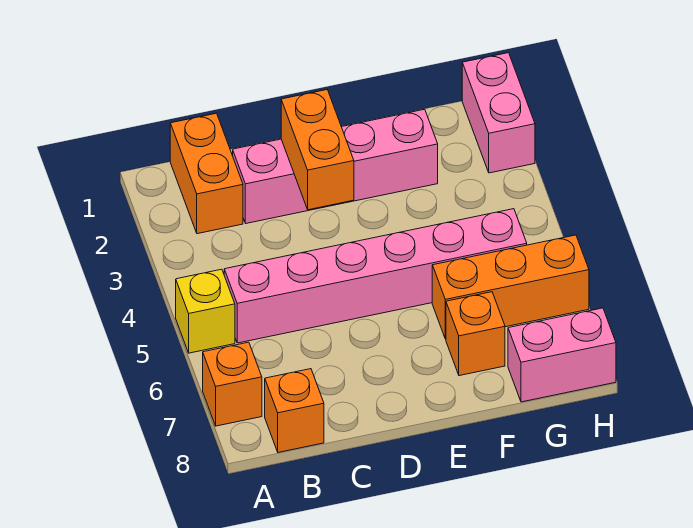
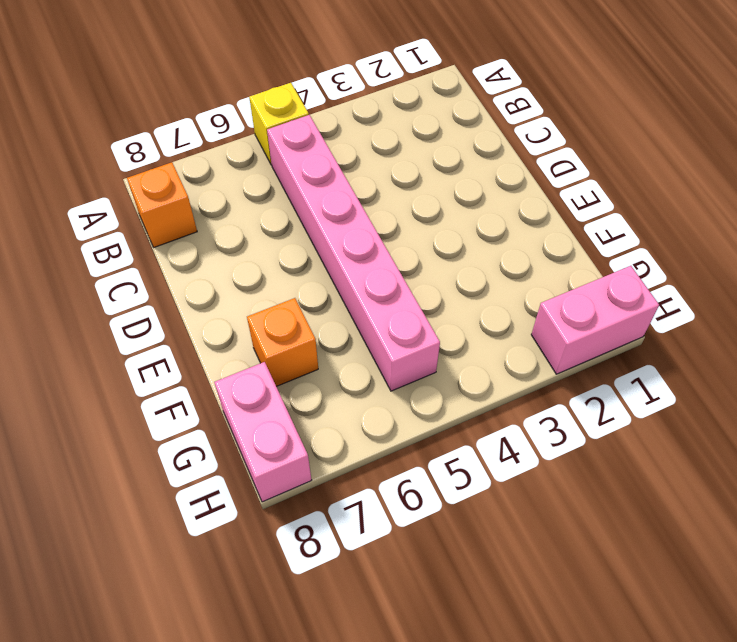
none -> orange 1x1 brick [203,342,262,426]
none -> orange 1x2 brick [170,113,243,234]

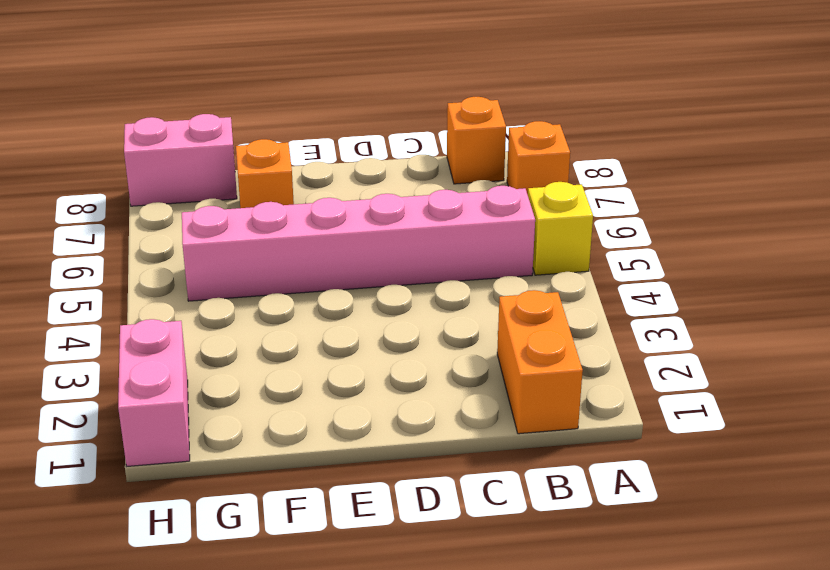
none -> pink 1x4 brick [233,109,438,223]
none -> orange 1x3 brick [432,235,589,339]

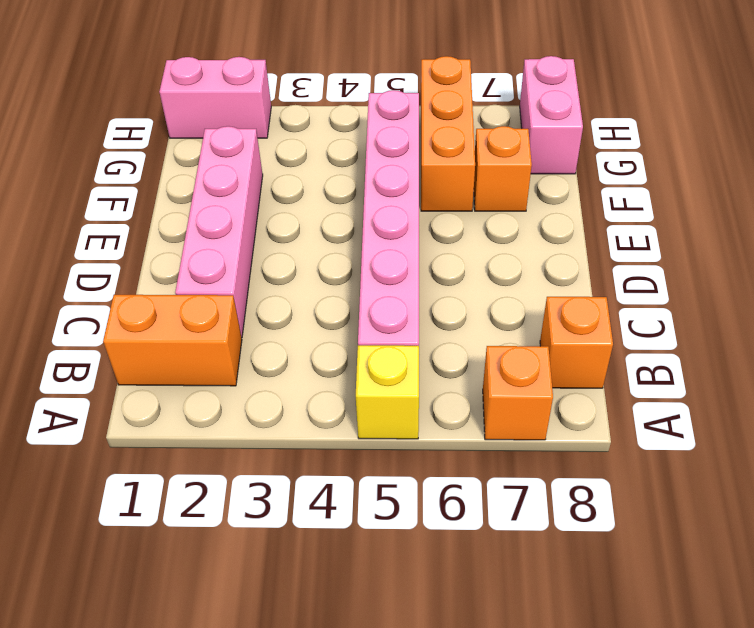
none -> orange 1x2 brick [281,90,354,210]

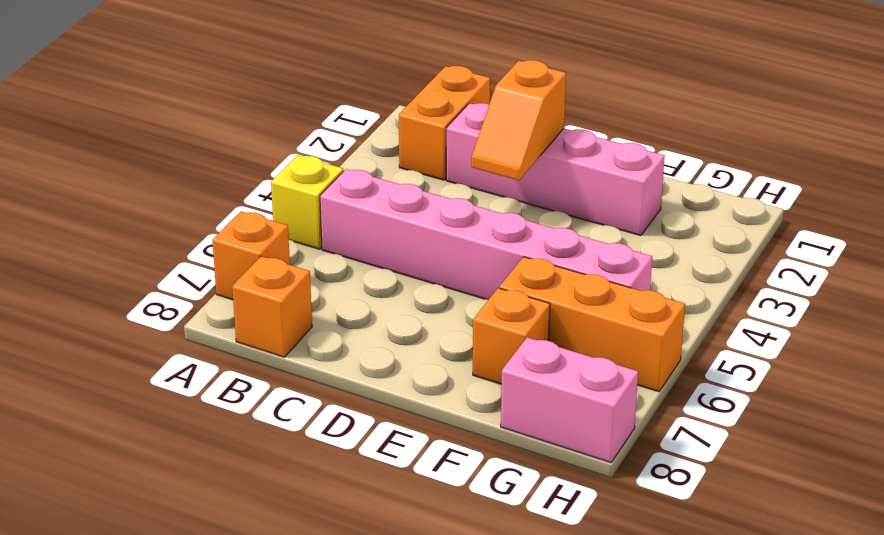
orange 1x2 slope [471,60,566,180] -> orange 1x2 brick [281,90,354,210]
none -> pink 1x2 brick [462,53,535,173]

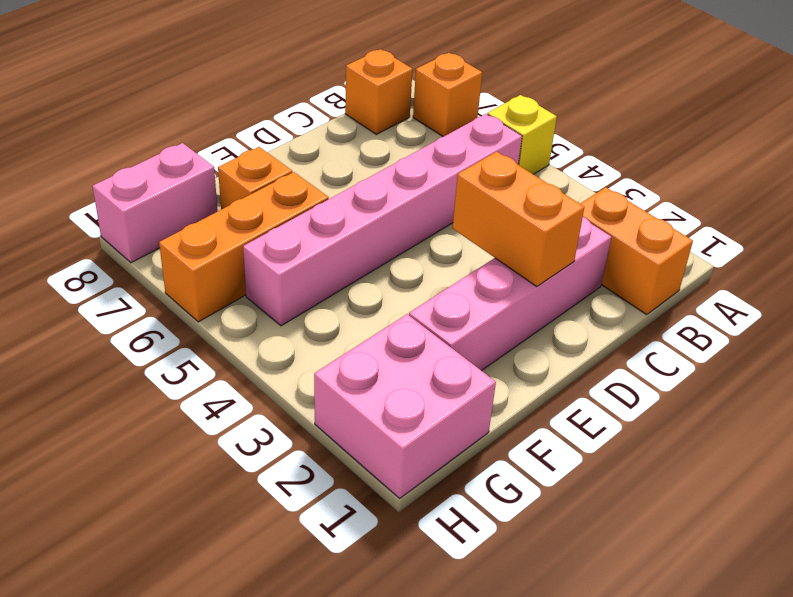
pink 2x2 brick [314,314,496,498] -> pink 1x2 brick [462,53,535,173]

